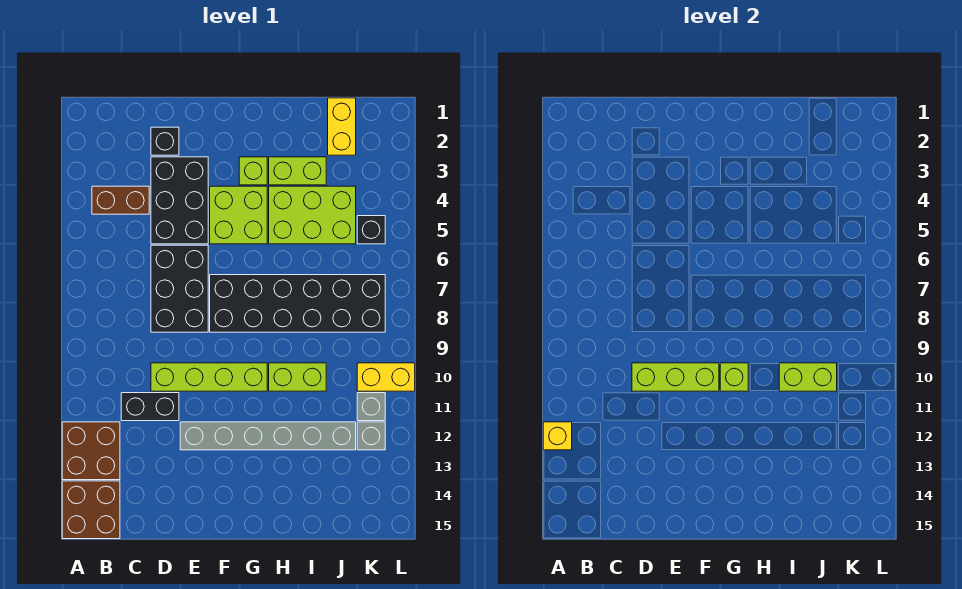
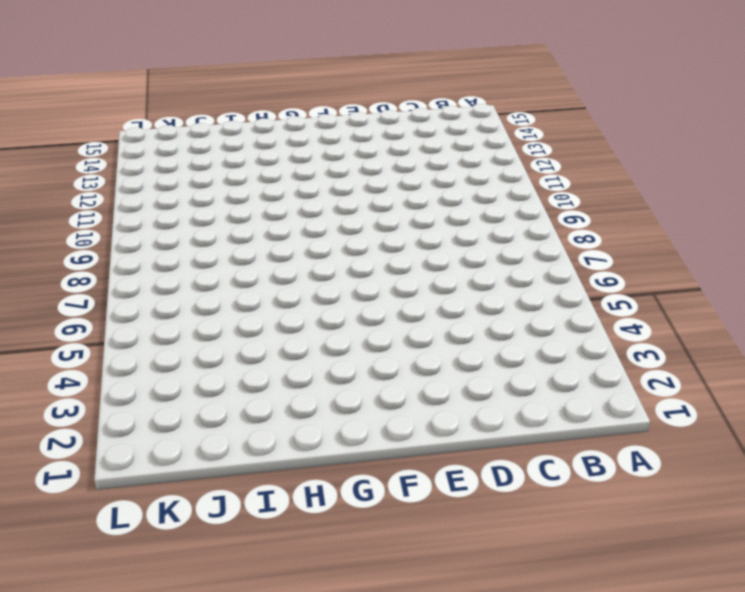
none -> brown 2x2 brick [62,422,120,480]
none -> brown 2x2 brick [62,481,120,539]
none -> brown 1x2 brick [92,186,149,214]

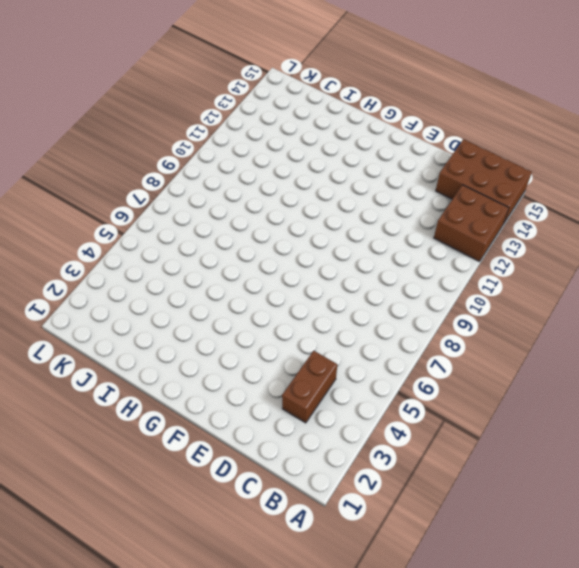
brown 2x3 brick [436,139,532,223] -> brown 2x2 brick [62,481,120,539]
brown 1x2 brick [282,351,337,423] -> brown 1x2 brick turned to [92,186,149,214]
none -> black 1x2 brick [121,393,179,421]
none -> black 1x1 brick [151,127,179,155]
none -> black 2x3 brick [151,157,208,244]

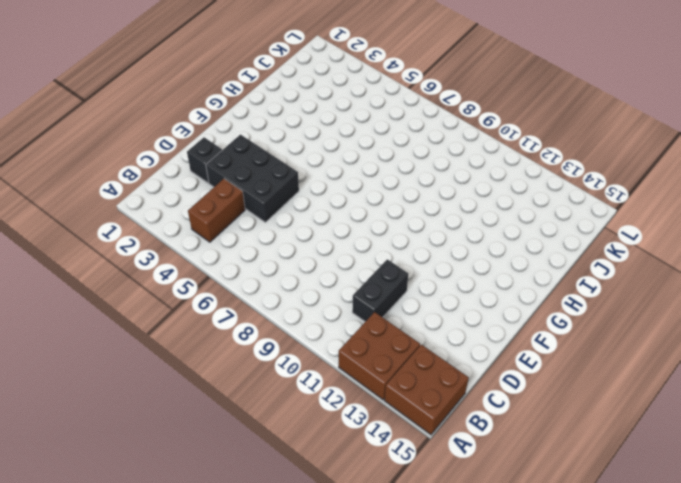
none -> black 2x3 brick [151,245,208,332]
none -> lime 1x4 brick [151,363,267,391]
none -> grey 1x6 brick [180,422,356,450]

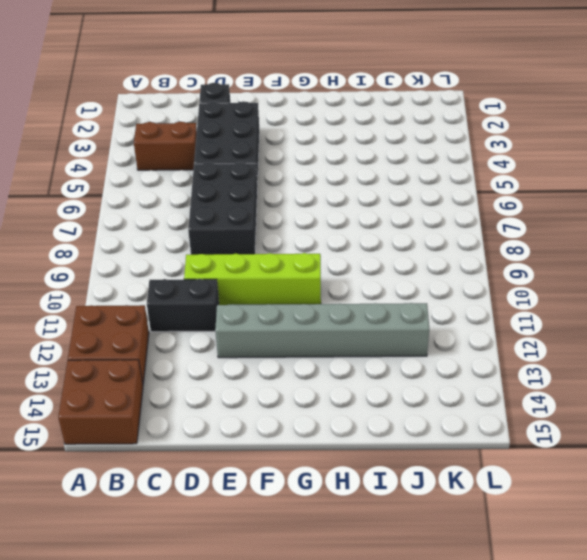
none -> lime 2x2 brick [210,186,267,244]
none -> black 2x6 brick [210,275,385,332]
none -> lime 1x1 brick [239,157,267,185]

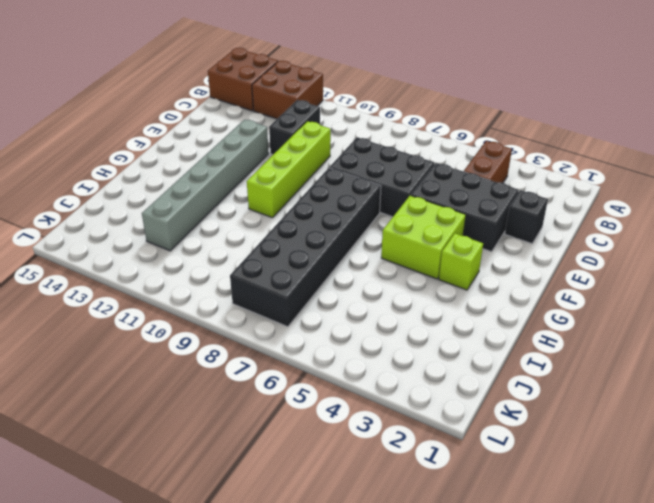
none -> lime 1x2 brick [269,157,326,185]
none -> lime 2x3 brick [269,186,356,244]
none -> lime 1x2 brick [269,363,326,391]

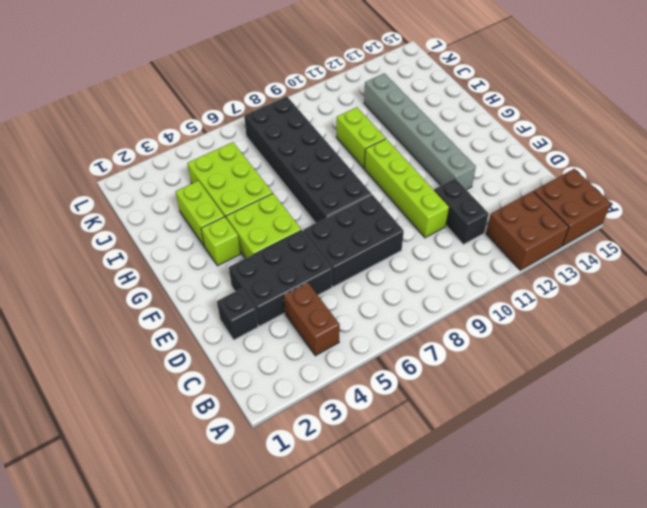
none -> yellow 1x2 brick [328,98,356,155]
none -> black 1x1 brick [357,216,385,244]
none -> yellow 1x2 brick [357,363,415,391]

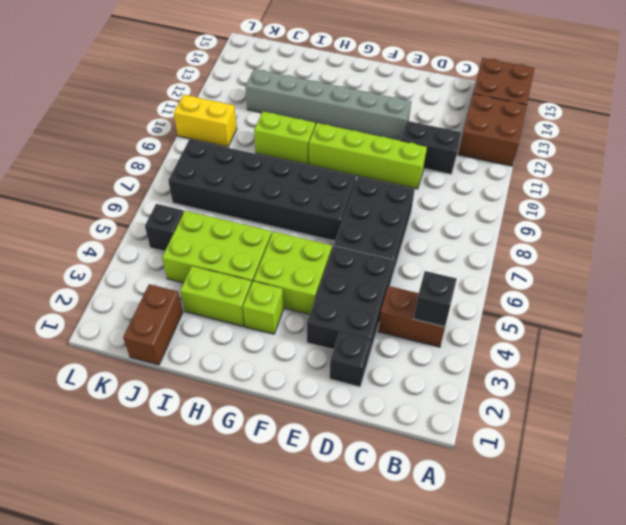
black 1x1 brick [414,271,457,327] -> none
brown 1x2 brick [123,284,183,365] -> yellow 1x2 brick [328,98,356,155]
none -> grey 1x1 brick [357,393,385,421]
none -> grey 1x1 brick [357,422,385,450]
none -> yellow 1x1 brick [543,422,572,450]

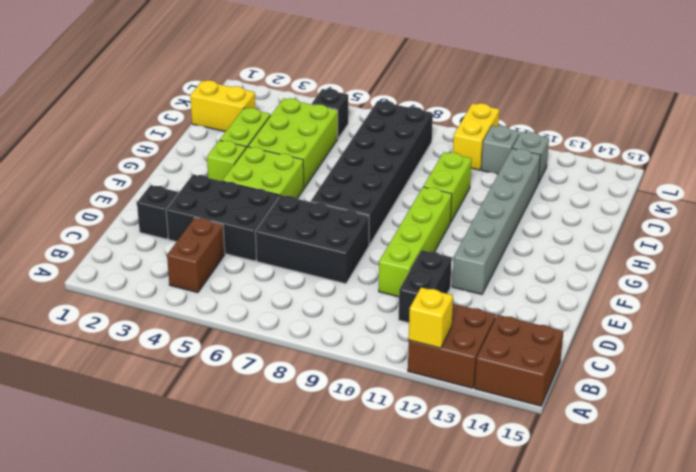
none -> lime 1x3 brick [632,363,719,391]
none -> lime 1x1 brick [720,363,748,391]
none -> lime 1x2 brick [779,363,837,391]

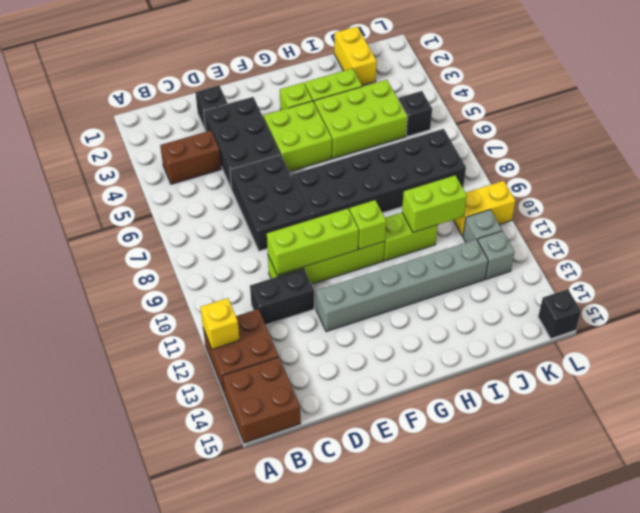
black 1x1 brick [538,289,581,339] -> none

